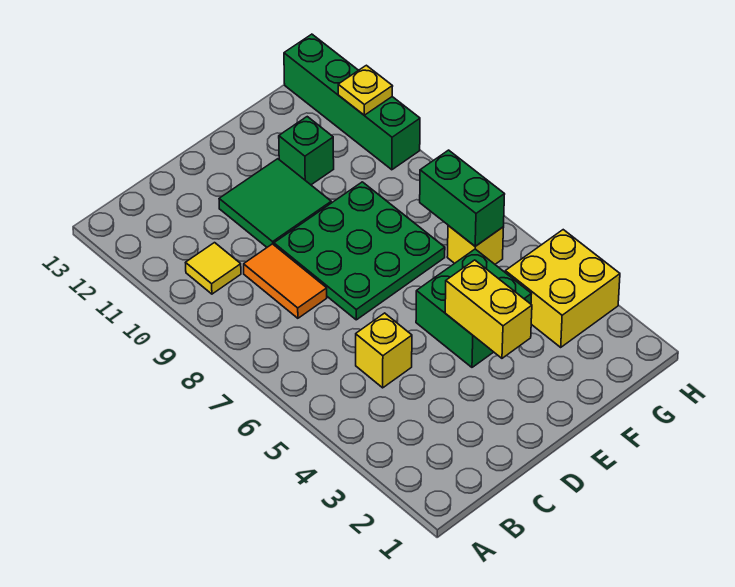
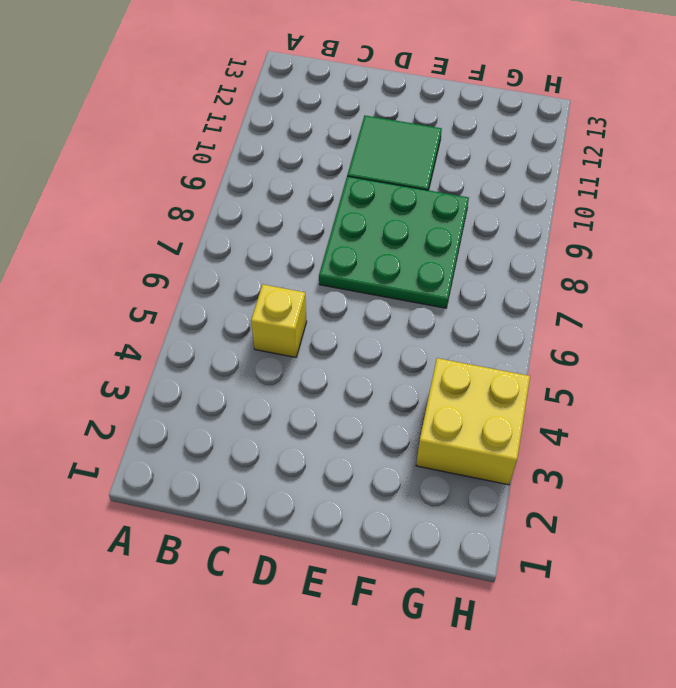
none -> yellow 1x1 tile [186,243,241,294]
none -> orange 1x2 tile [244,244,327,318]
none -> green 2x2 brick [416,249,531,367]

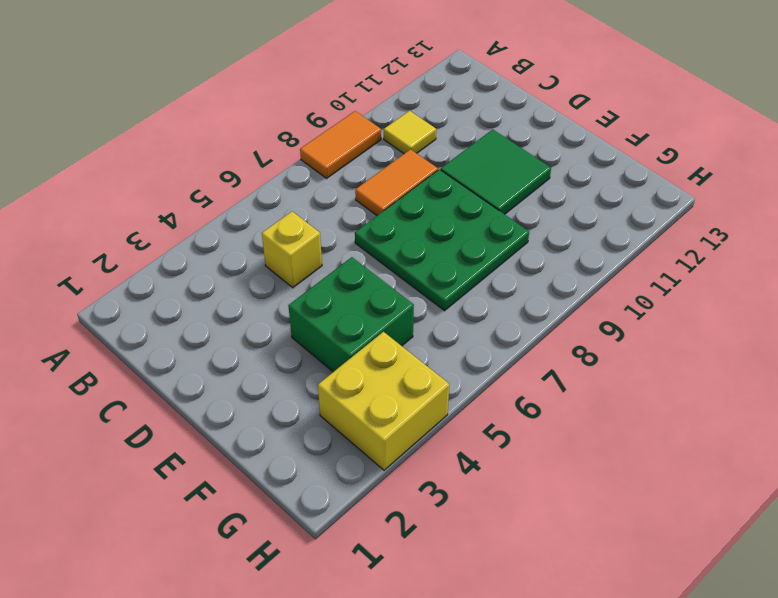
orange 1x2 tile [300,111,381,178] -> none
none -> green 1x1 brick [279,117,334,185]
none -> yellow 1x1 brick [447,226,504,264]
none -> green 1x4 brick [284,34,420,170]

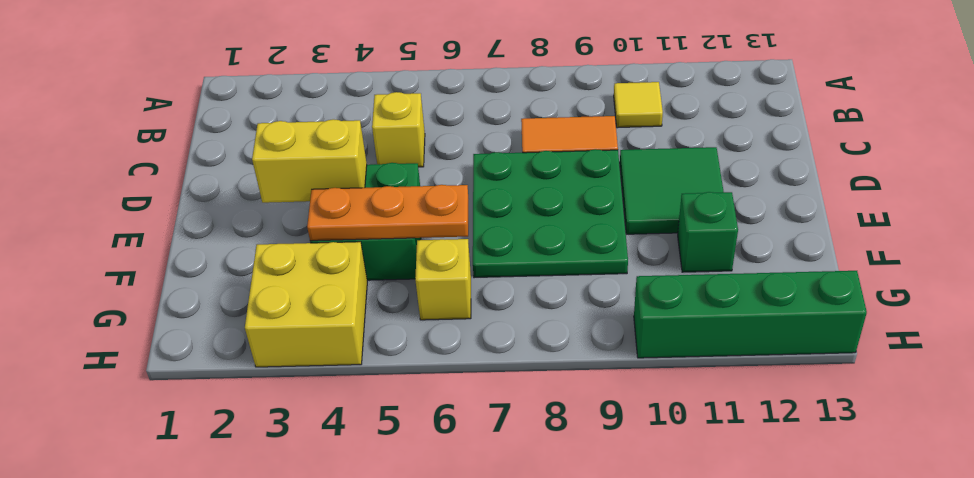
orange 1x3 plate [307,185,468,241] -> none
none -> green 1x2 brick [420,150,505,246]
none -> yellow 1x1 plate [338,65,393,115]

